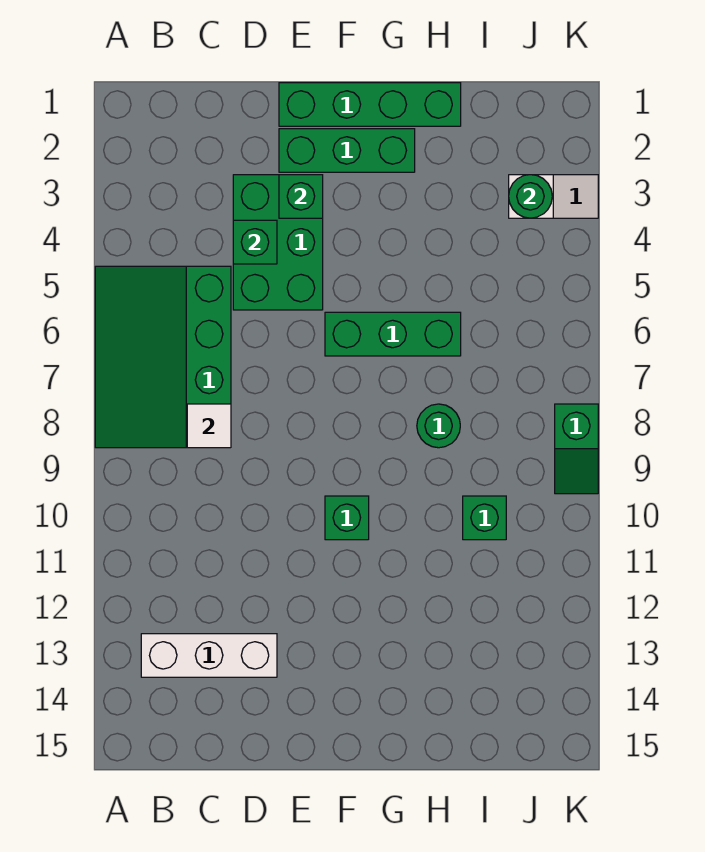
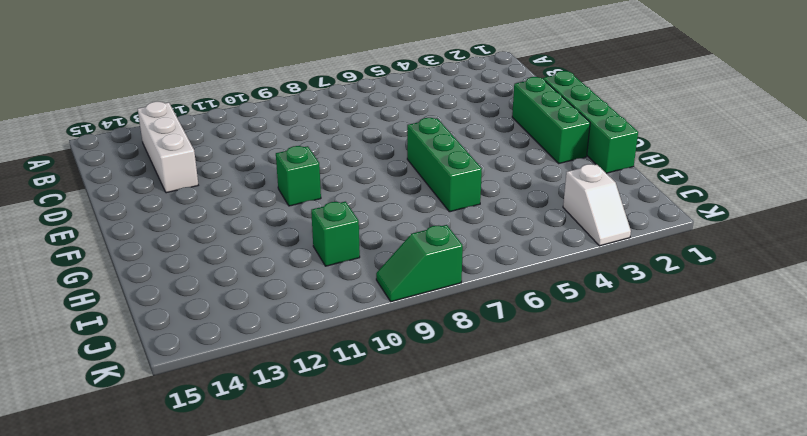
none -> green 3x4 slope [95,266,231,448]
none -> green 2x3 brick [233,175,323,310]
none -> green 1x1 round brick [417,404,460,448]

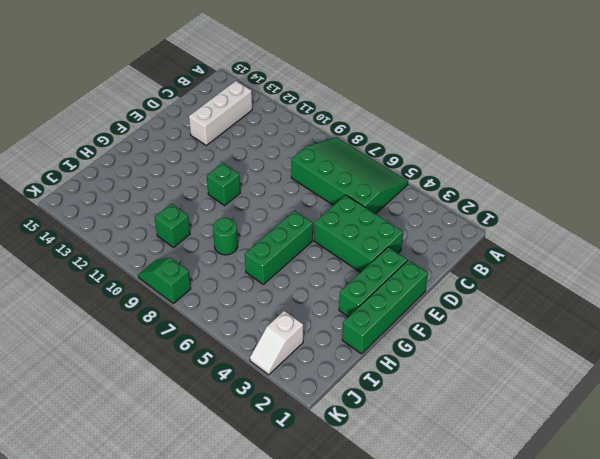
none -> white 1x1 tile [187,404,231,448]
none -> green 1x1 brick [233,220,277,264]
none -> green 1x1 brick [279,175,323,218]

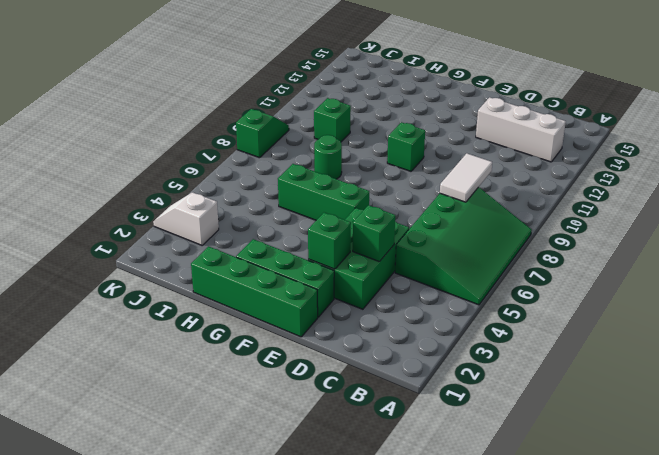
white 1x2 tile [440,153,492,202] -> white 1x1 tile [187,404,231,448]
none -> green 1x1 round brick [509,175,552,218]

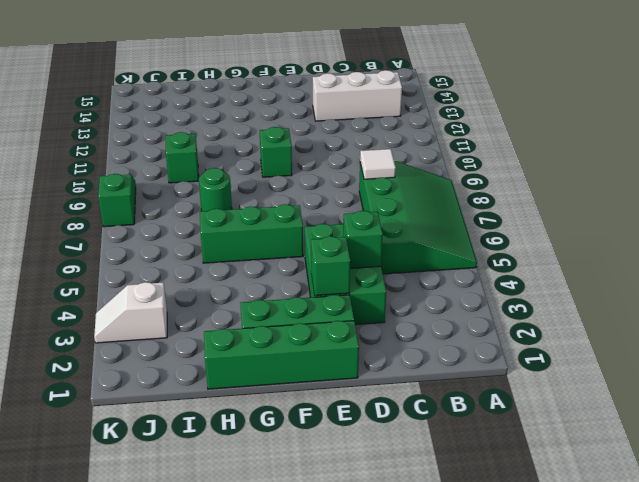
none -> green 1x1 round brick [509,175,552,218]

